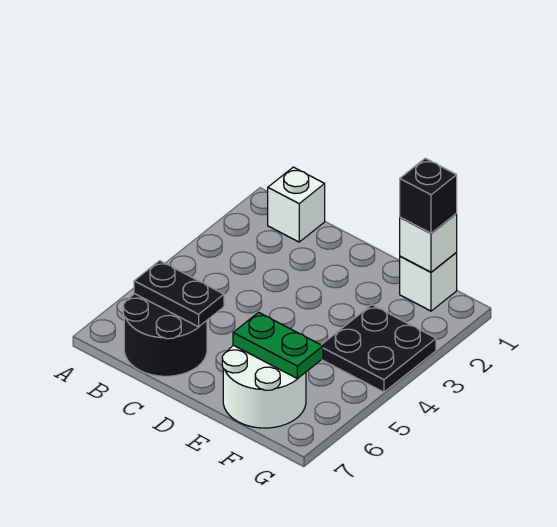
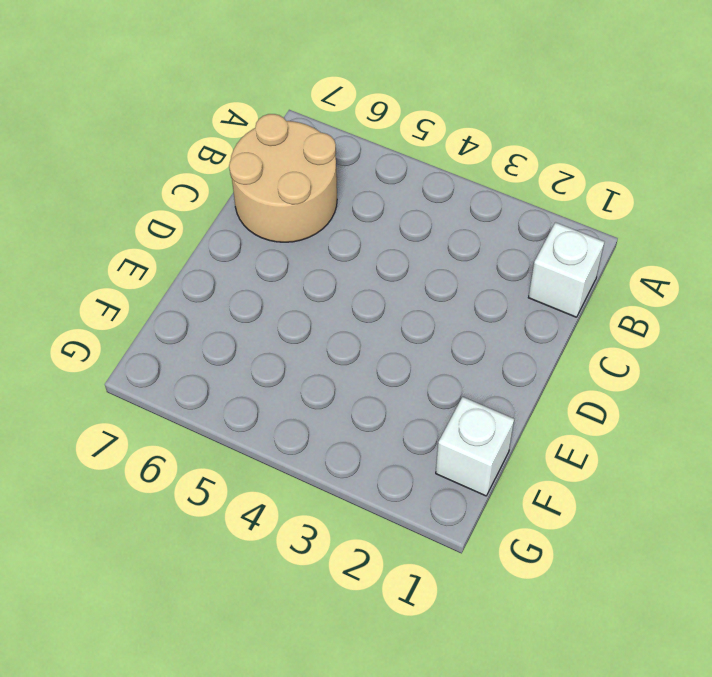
tan 2x2 round brick [229,114,337,242] -> black 2x2 round brick [123,294,207,376]
none -> white 2x2 round brick [222,345,306,428]
none -> black 2x2 plate [322,305,436,392]

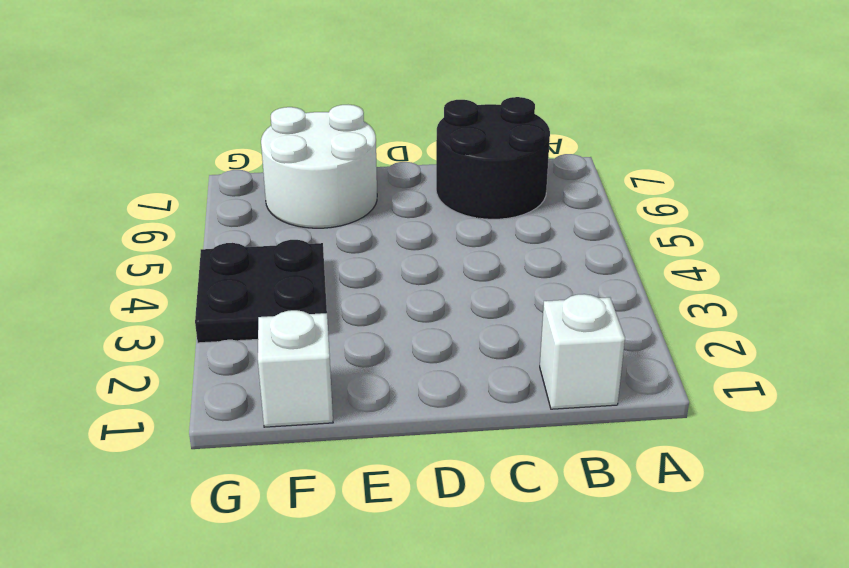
none -> black 1x2 plate [134,261,224,327]
none -> green 1x2 plate [233,312,323,379]

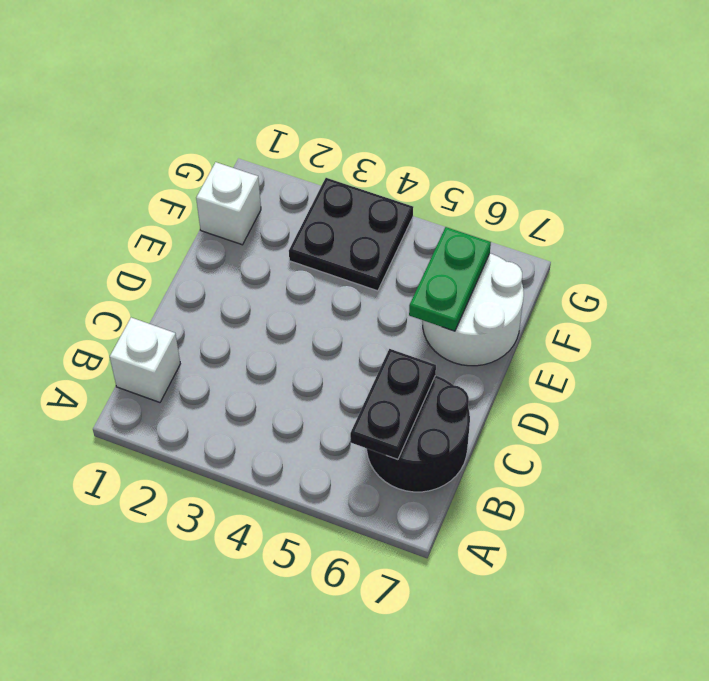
none -> white 1x1 brick [400,214,457,272]
none -> black 1x1 brick [400,158,457,233]

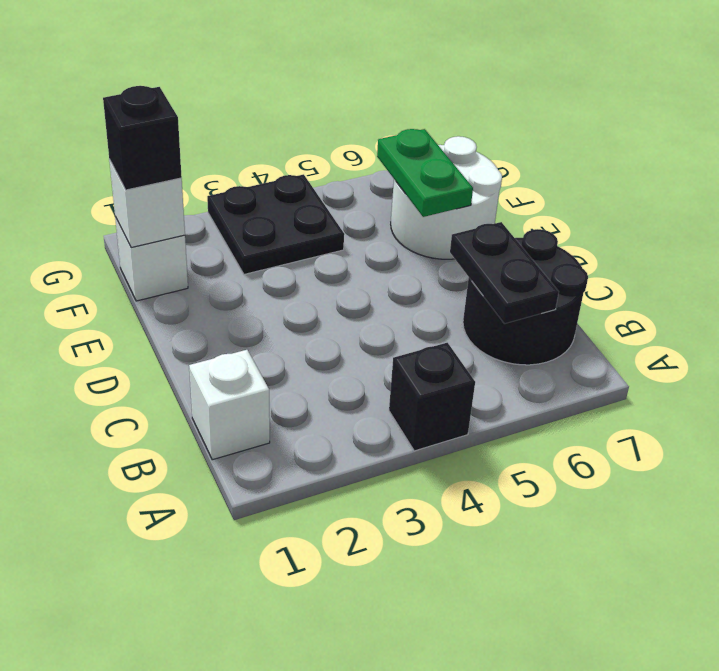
black 1x1 brick [389,343,475,451] -> none

